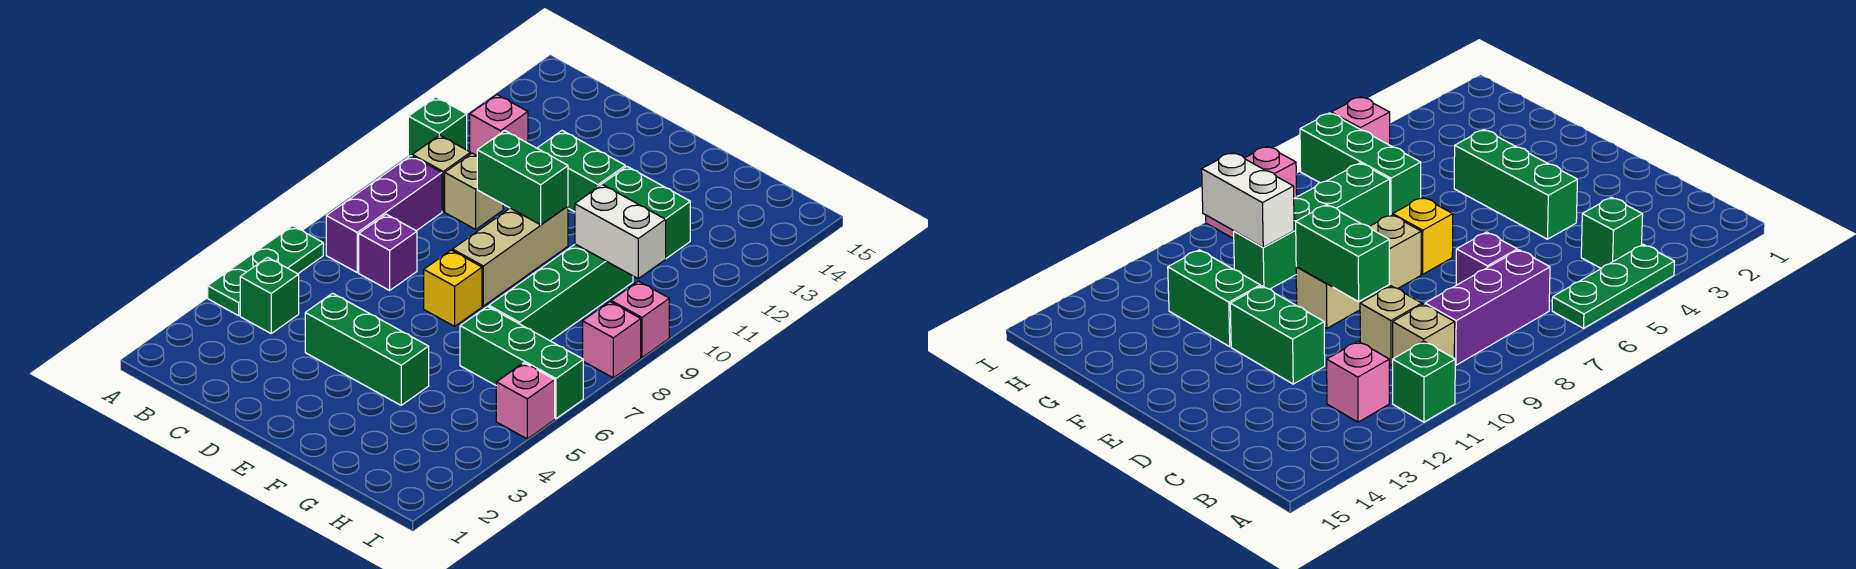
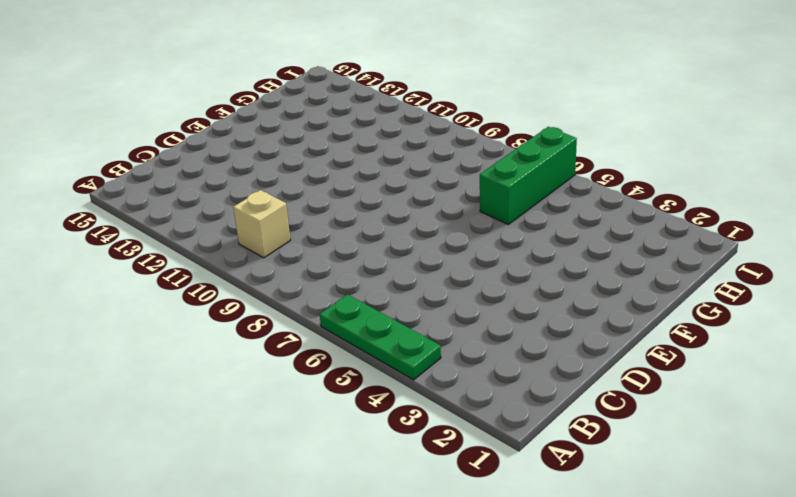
none -> green 1x1 brick [408,97,467,156]
none -> green 1x1 brick [240,257,299,333]
none -> purple 1x3 brick [326,156,442,272]

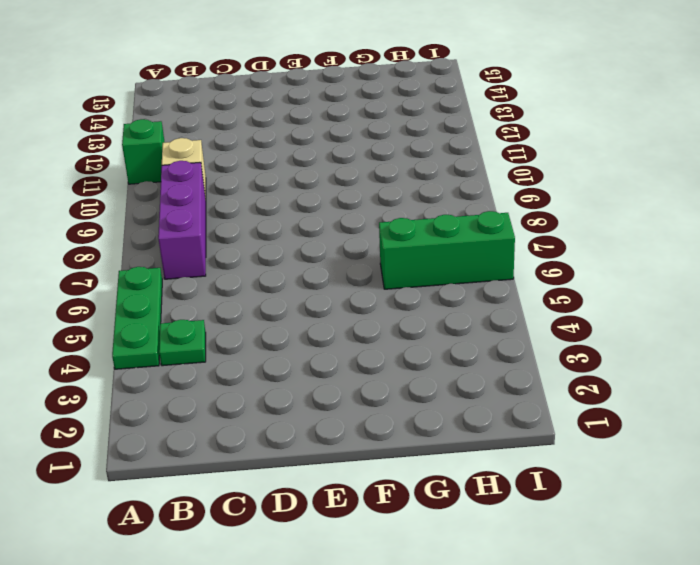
green 1x1 plate [159,320,206,366] -> green 1x1 brick [240,257,299,333]
none -> pink 1x1 brick [470,95,528,155]
none -> purple 1x1 brick [359,214,417,290]
none -> tan 1x1 brick [445,153,503,229]

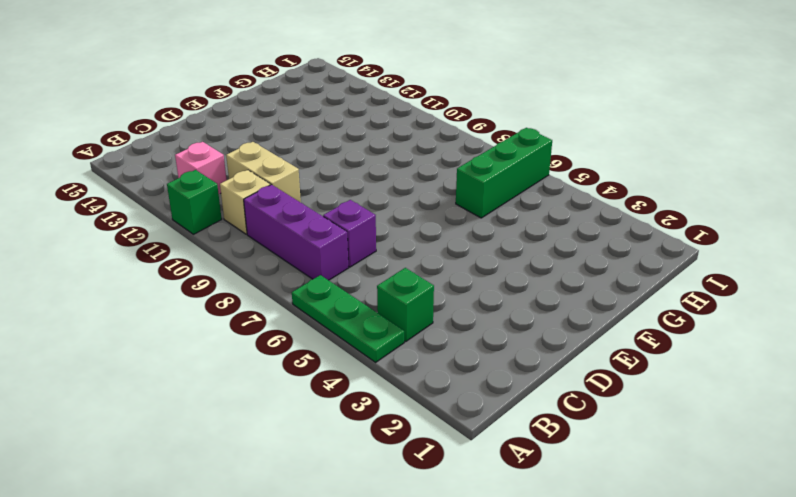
tan 1x2 brick [226,142,301,203] -> tan 1x1 brick [445,153,503,229]
none -> green 1x3 brick [305,293,429,405]
none -> green 1x2 brick [537,131,625,212]
none -> yellow 1x1 brick [424,250,482,326]

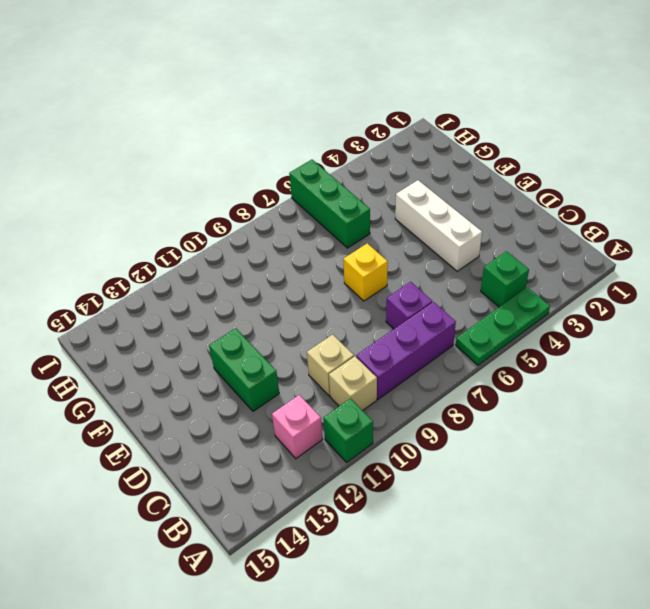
white 1x3 brick [395,180,482,271] -> green 1x3 brick [305,293,429,405]
none -> tan 1x3 brick [452,206,568,306]
none -> green 1x2 brick [601,167,690,258]
none -> green 1x4 brick [489,244,633,341]

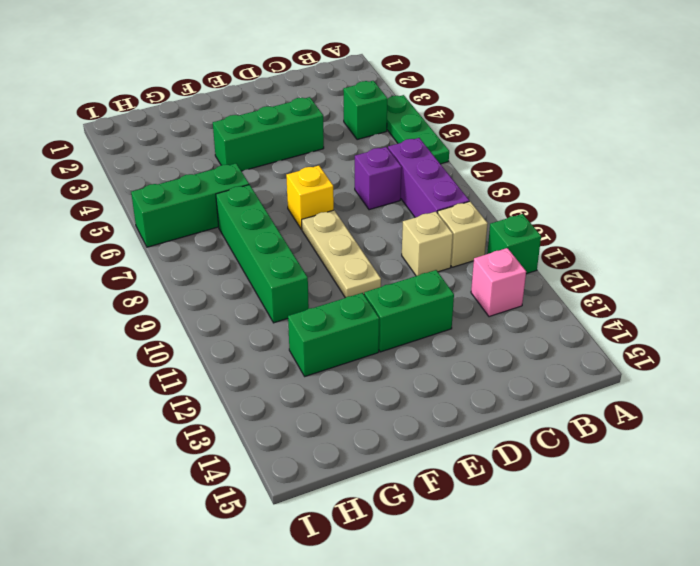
tan 1x3 plate [302,210,381,298] -> tan 1x3 brick [452,206,568,306]
none -> pink 1x1 brick [496,363,555,439]
none -> pink 1x1 brick [583,302,641,378]
none -> pink 1x1 brick [611,281,669,357]

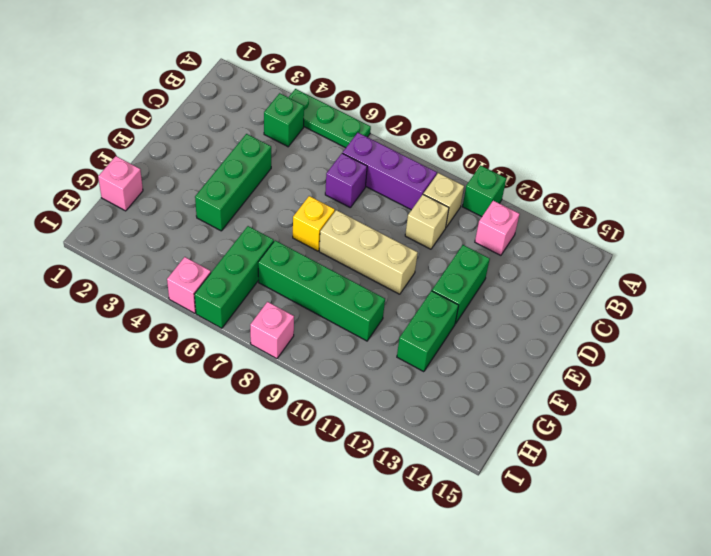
pink 1x1 brick [98,156,143,211] -> pink 1x1 brick moved to [611,281,669,357]
none -> green 1x2 brick [477,131,568,225]
none -> white 1x2 brick [575,185,666,278]

